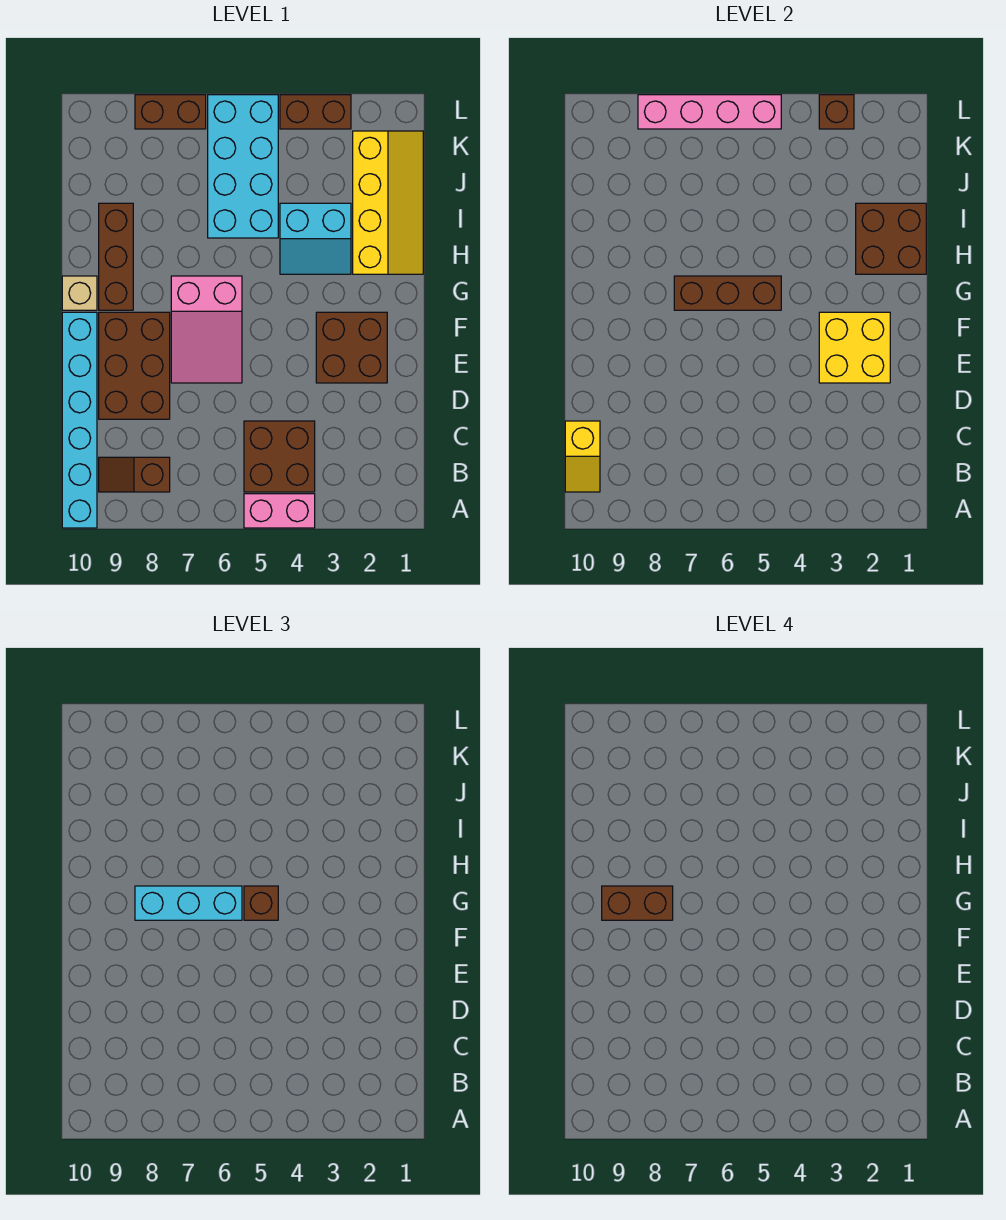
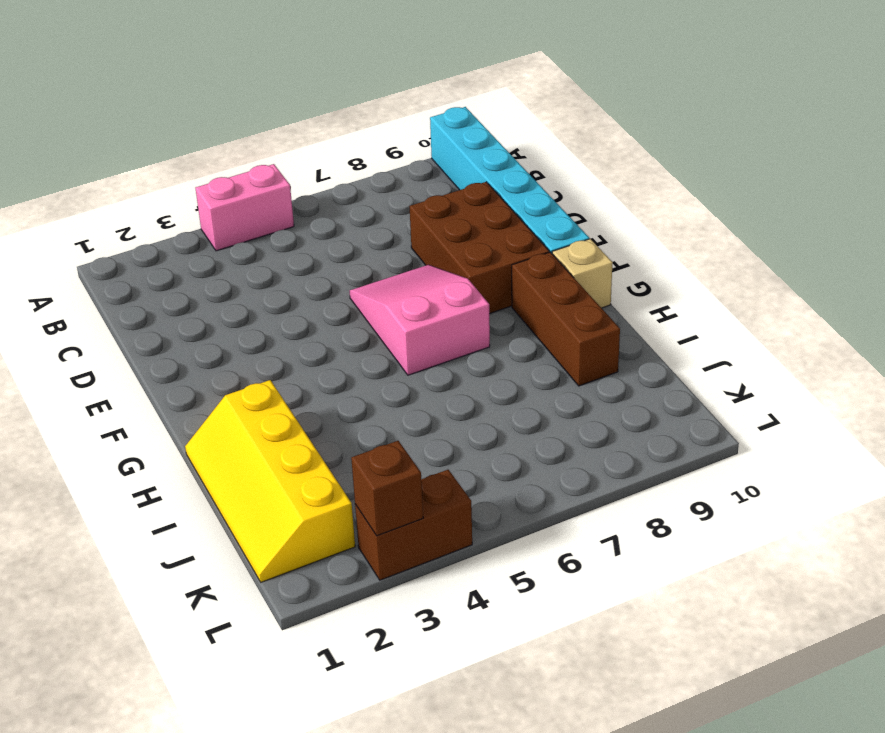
none -> brown 2x2 brick [244,421,315,492]
none -> brown 1x2 slope [99,457,170,492]
none -> brown 2x2 brick [316,312,387,383]

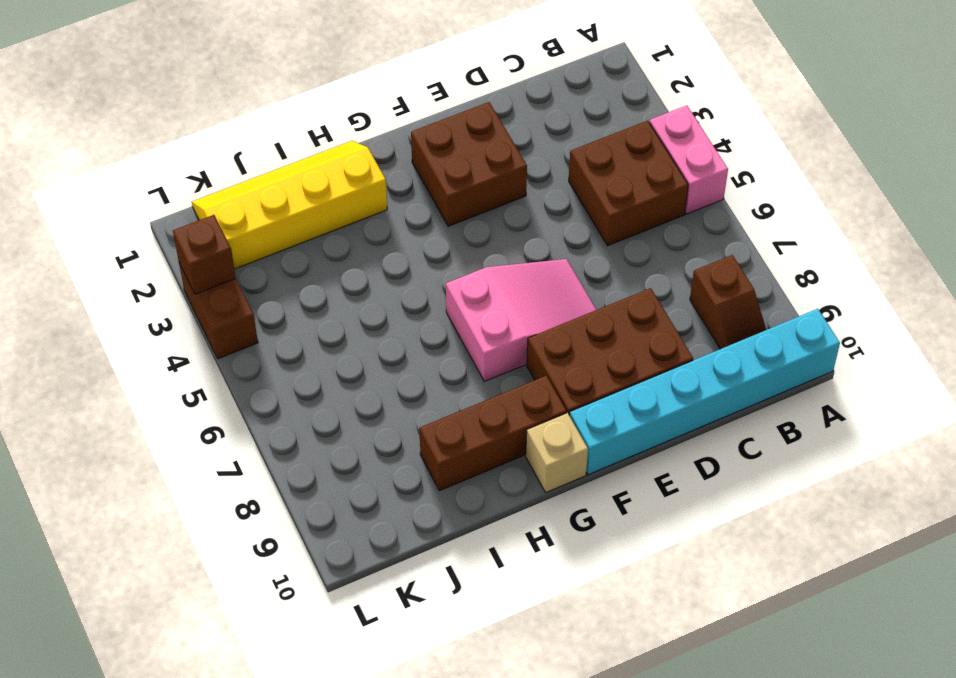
none -> cyan 2x2 slope [280,203,351,274]
none -> cyan 2x4 brick [208,95,278,238]
none -> brown 1x2 brick [135,95,206,129]

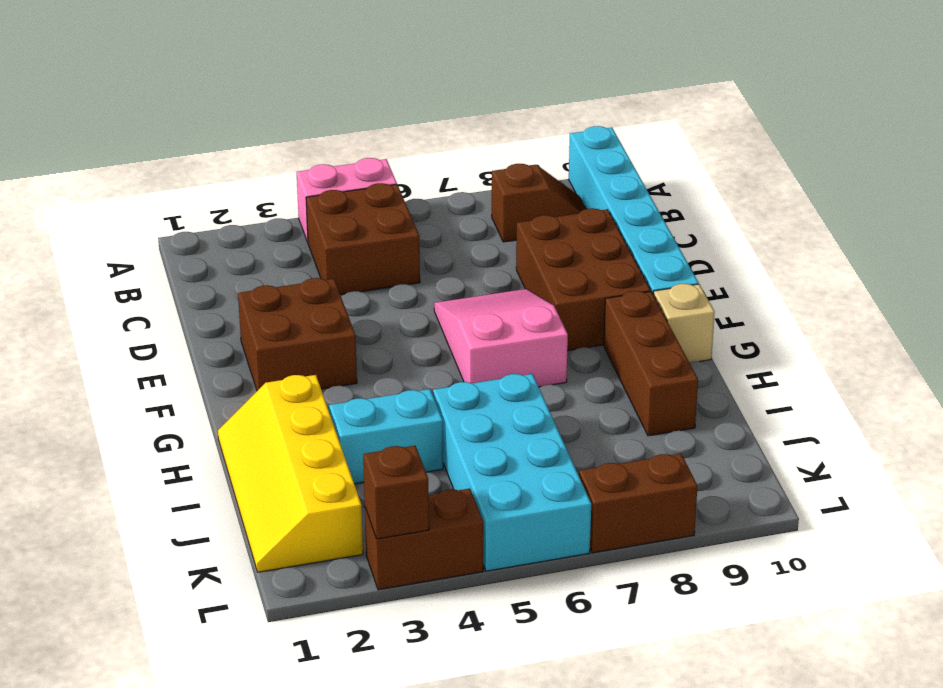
none -> yellow 1x2 slope [565,421,600,492]
none -> yellow 2x2 brick [819,312,890,383]
none -> brown 1x3 brick [674,276,781,310]

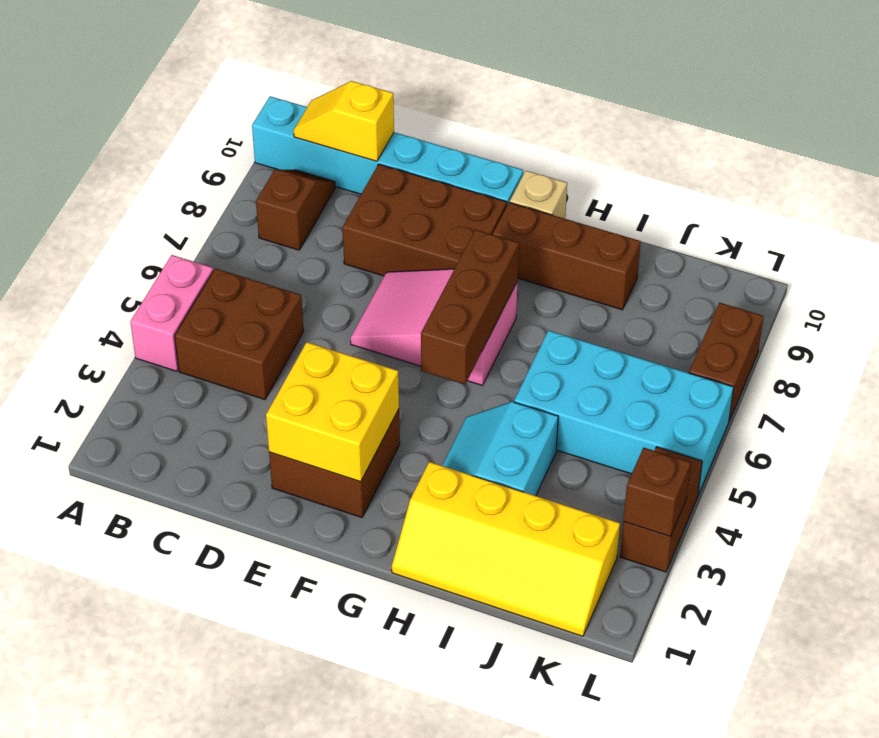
none -> brown 2x2 brick [856,203,926,274]
none -> pink 1x4 brick [638,95,781,129]
none -> brown 1x1 brick [244,886,278,920]

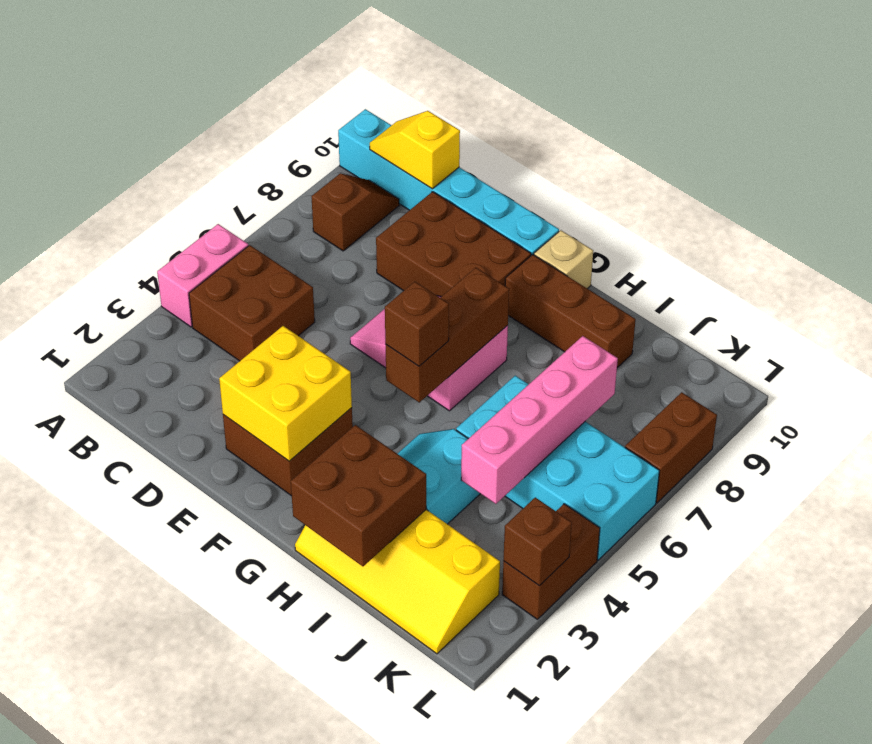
pink 1x4 brick [461,336,618,504] -> pink 1x4 brick moved to [638,95,781,129]
none -> cyan 1x3 brick [135,886,242,920]
none -> brown 1x2 brick [602,886,673,920]

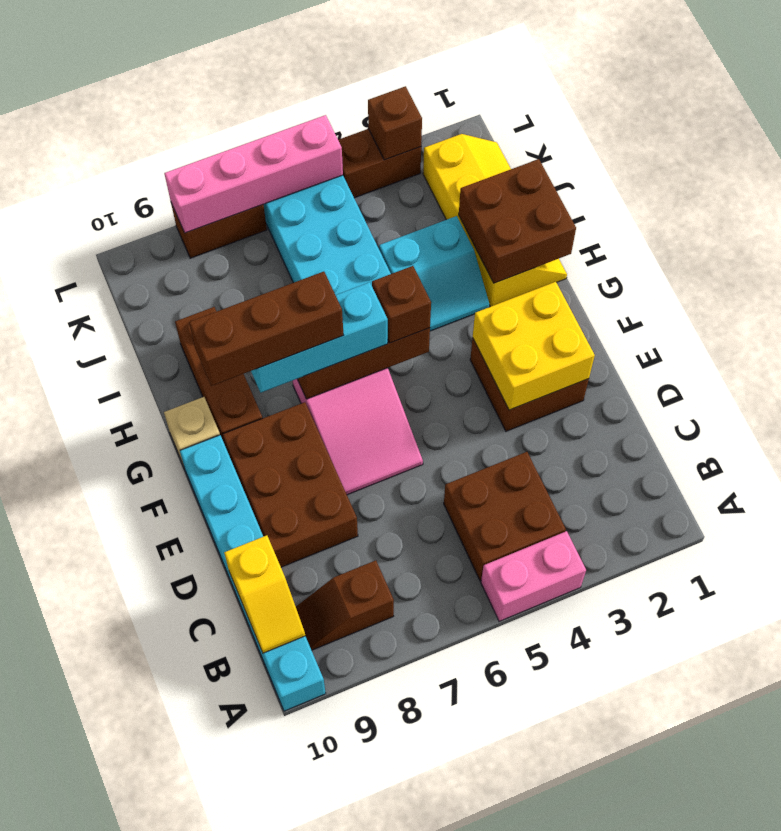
brown 1x3 brick [189,272,344,386] -> brown 1x2 brick [602,886,673,920]

